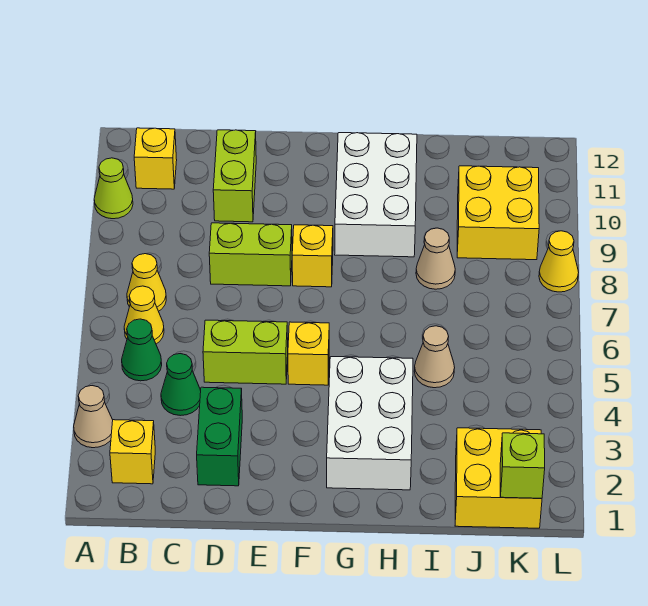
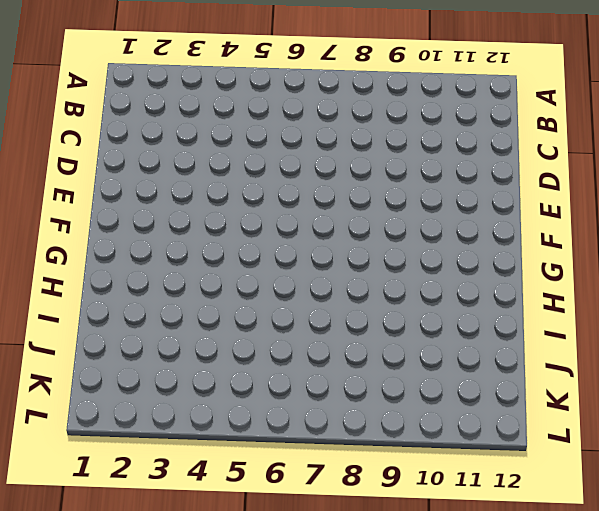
none -> tan 1x1 cone [74,386,113,448]
none -> lime 1x1 cone [94,158,133,219]
none -> yellow 1x1 brick [110,420,155,484]

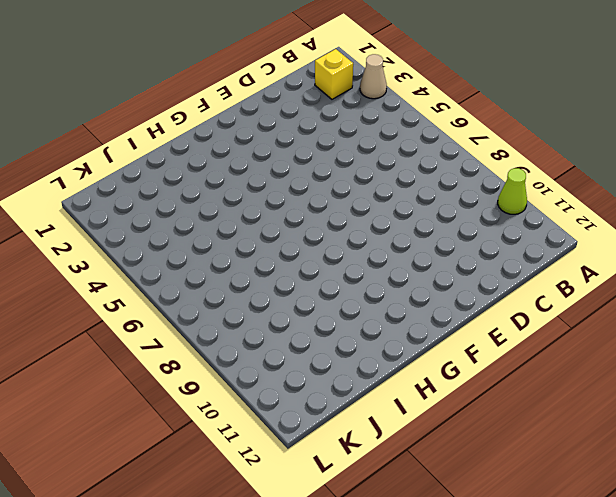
none -> green 1x1 cone [122,319,162,381]
none -> yellow 1x1 cone [124,286,164,344]
none -> yellow 1x1 cone [127,254,166,311]

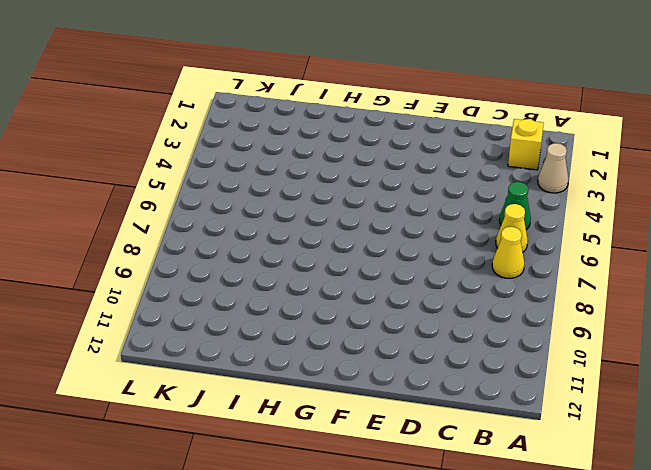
none -> lime 1x1 cone [94,158,133,219]
none -> yellow 1x1 brick [134,128,177,189]
none -> green 1x1 cone [161,354,201,416]

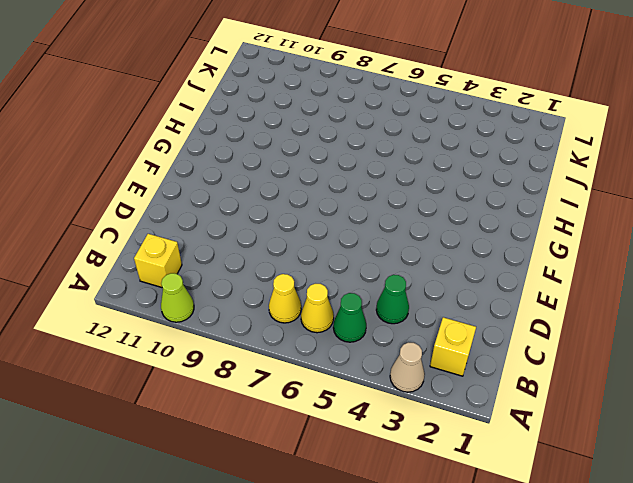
none -> green 1x2 brick [197,387,242,486]
none -> lime 1x2 brick [203,320,288,384]
none -> lime 1x2 brick [209,223,292,286]

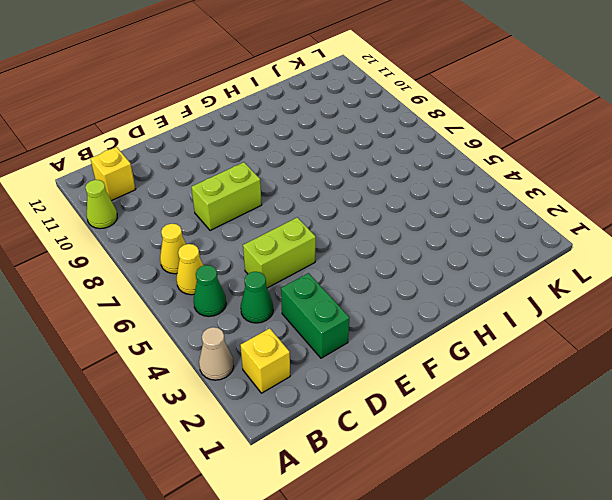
none -> lime 1x2 brick [213,130,256,222]
none -> yellow 1x1 brick [288,322,329,385]
none -> yellow 1x1 brick [292,225,333,287]

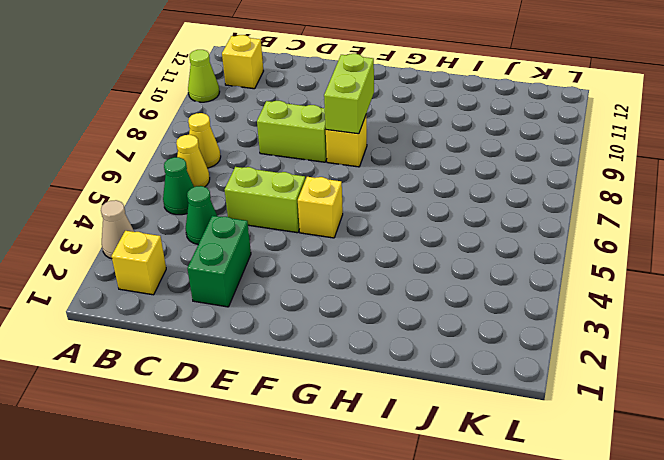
lime 1x2 brick [324,54,374,134] -> lime 1x2 brick moved to [213,130,256,222]
none -> white 2x3 brick [327,357,413,490]
none -> white 2x3 brick [335,133,417,257]
none -> tan 1x1 cone [414,326,455,388]

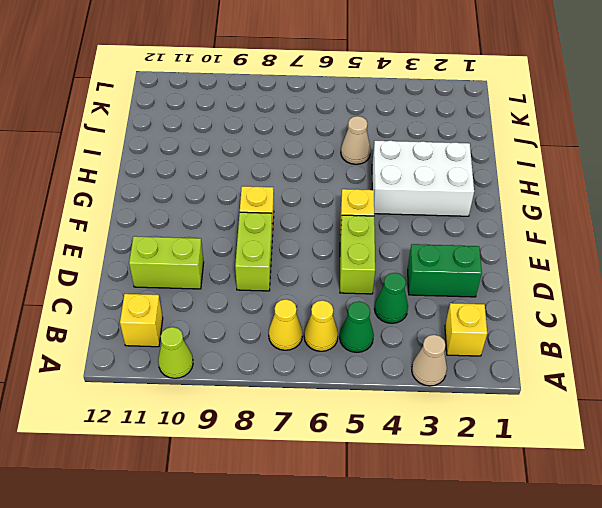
none -> white 2x3 brick [335,133,417,257]
none -> tan 1x1 cone [416,228,455,289]
none -> yellow 2x2 brick [455,428,542,528]

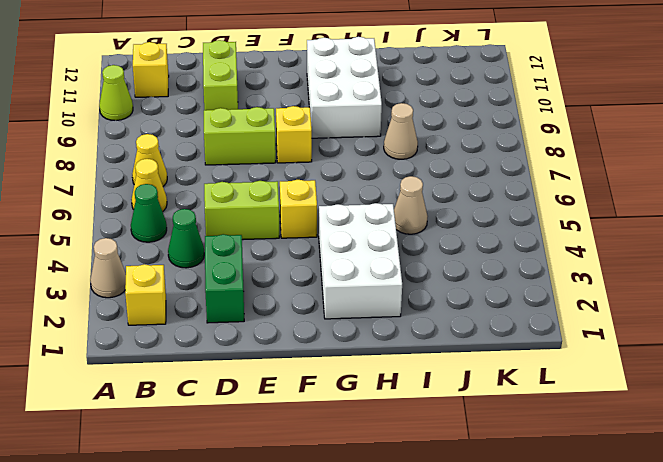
none -> yellow 2x2 brick [455,428,542,528]
none -> yellow 2x2 brick [457,166,539,260]
none -> yellow 1x1 cone [539,231,579,292]

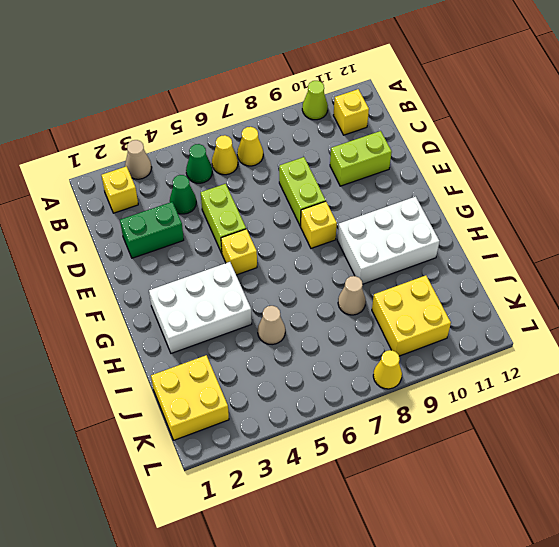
none -> lime 1x1 brick [500,433,545,498]

